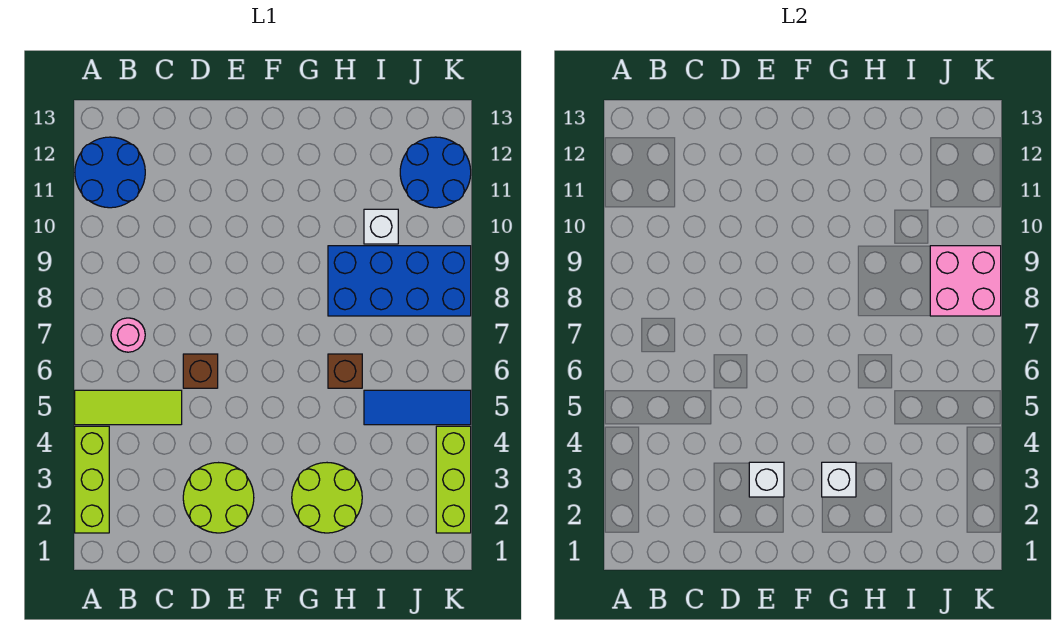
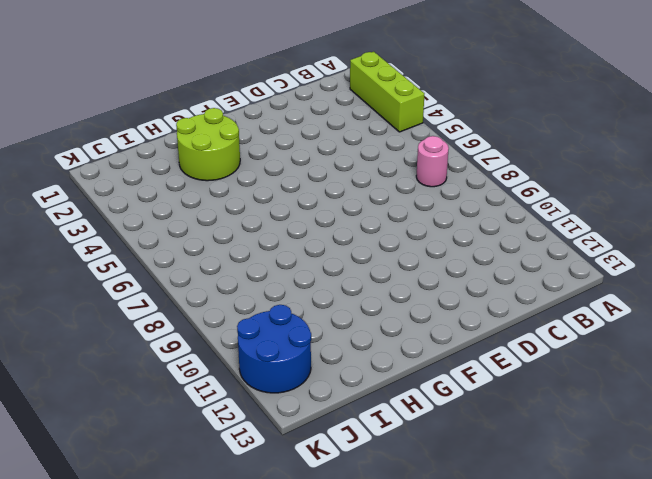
none -> lime 1x3 tile [75,390,182,425]
none -> blue 2x2 round brick [75,137,145,208]
none -> lime 2x2 round brick [183,463,254,533]

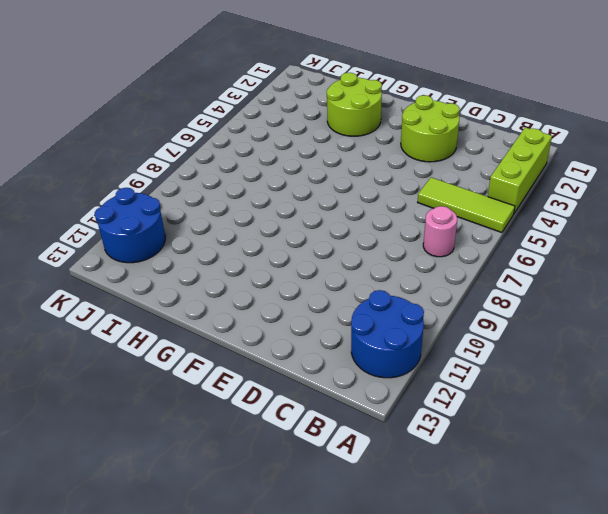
none -> brown 1x1 brick [183,354,218,388]
none -> brown 1x1 brick [328,354,362,388]
none -> blue 2x4 brick [328,246,471,316]

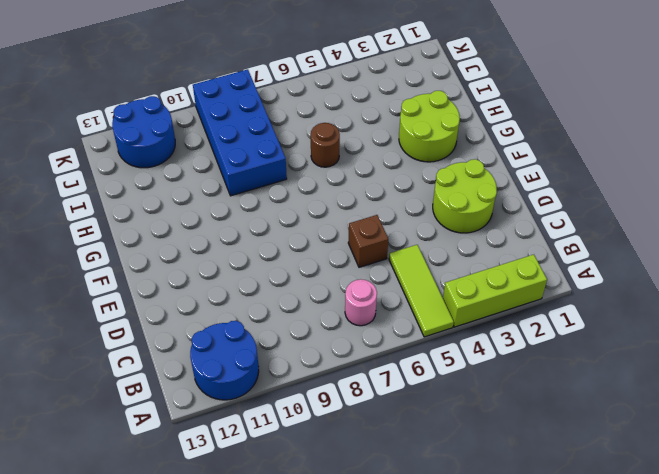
brown 1x1 round brick [311,123,340,167] -> brown 1x1 brick [328,354,362,388]
none -> blue 1x3 tile [364,390,471,425]
none -> white 1x1 brick [364,209,398,244]
none -> lime 1x3 brick [436,426,471,533]

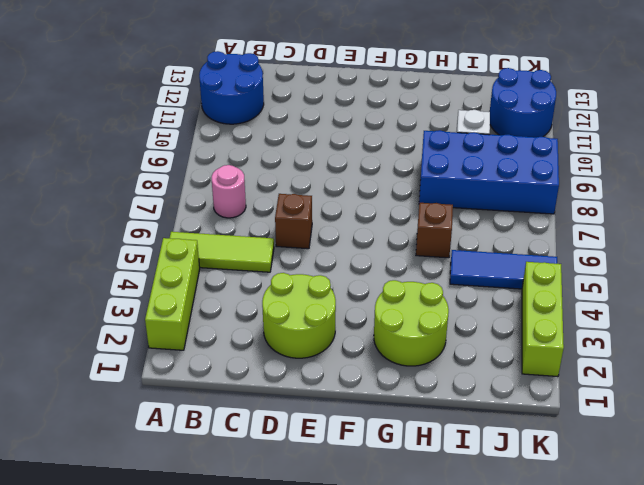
none -> white 1x1 brick [749,462,784,497]
none -> white 1x1 brick [822,462,856,497]
none -> pink 2x2 brick [930,246,1001,316]

